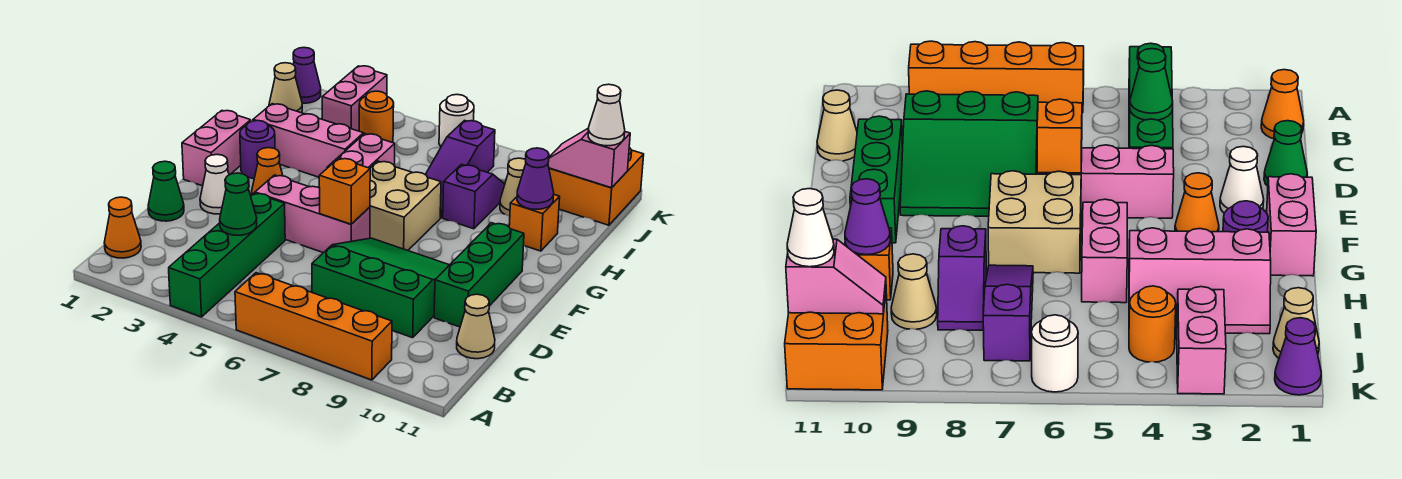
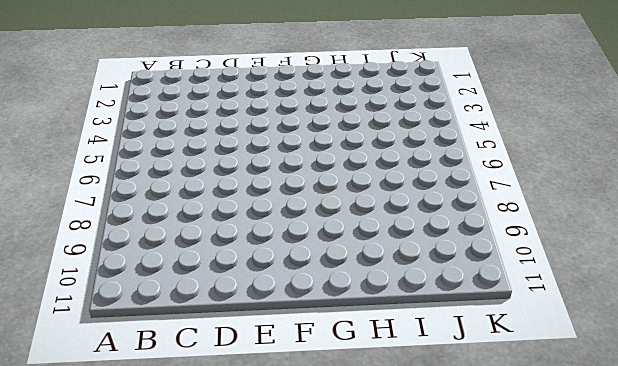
none -> green 1x4 brick [169,193,285,317]
none -> orange 1x4 brick [235,273,392,380]
none -> orange 1x1 cone [104,197,141,258]
none -> green 3x3 slope [312,238,449,338]

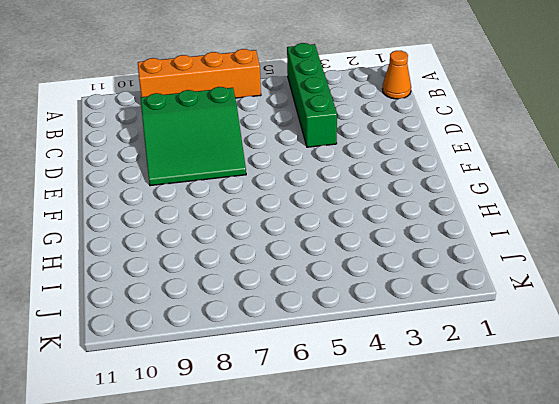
none -> tan 1x1 cone [457,294,495,359]
none -> green 1x1 cone [148,161,184,221]
none -> green 1x3 brick [434,223,524,327]
none -> white 1x1 cone [200,155,229,214]

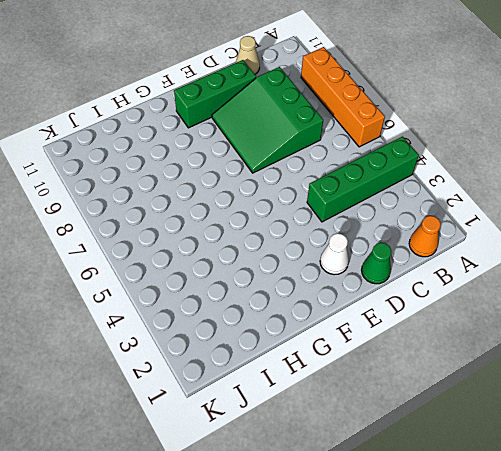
none -> pink 1x3 brick [255,175,370,253]
none -> pink 1x2 brick [182,111,251,186]
none -> orange 1x1 cone [252,148,283,194]
none -> tan 2x2 brick [370,161,441,250]

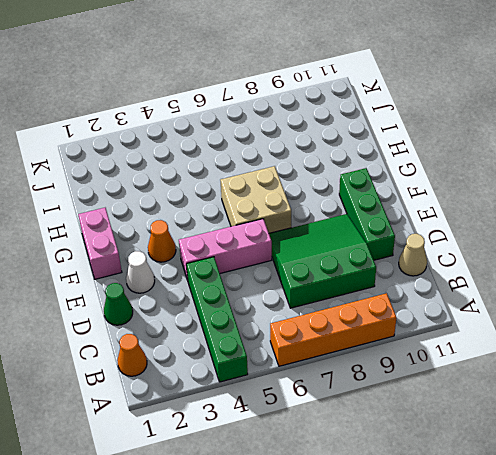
none -> purple 1x1 round brick [240,120,275,179]
none -> pink 1x2 brick [327,134,395,168]
none -> pink 2x3 slope [253,104,364,177]
none -> purple 1x3 slope [425,121,495,218]

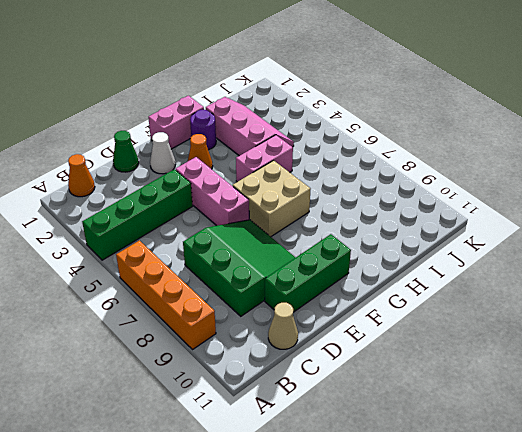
none -> purple 1x3 slope [425,121,495,218]
none -> purple 1x2 slope [443,164,505,229]
none -> orange 1x1 brick [509,194,560,251]
none -> tan 1x1 cone [500,158,526,217]

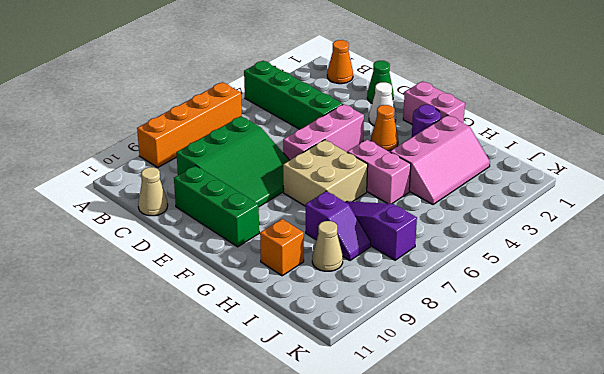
none -> tan 1x1 cone [269,63,302,113]
none -> pink 1x2 brick [322,66,387,131]
none -> orange 1x1 round brick [359,91,394,142]
none -> orange 2x2 brick [549,147,644,225]

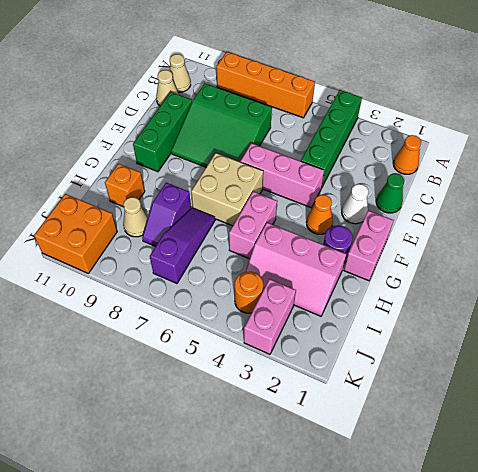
tan 1x1 cone [170,54,191,92] -> tan 1x1 cone moved to [269,63,302,113]
none -> purple 1x1 cone [293,48,321,103]
none -> white 1x1 round brick [439,95,474,146]
none -> green 1x1 cone [220,173,257,235]
none -> orange 1x1 brick [319,158,370,224]

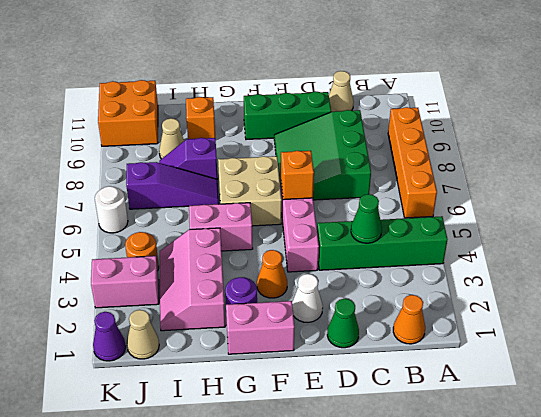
none -> purple 1x1 cone [517,148,554,209]
none -> pink 1x2 slope [548,128,630,188]
none -> white 1x1 cone [588,84,625,146]

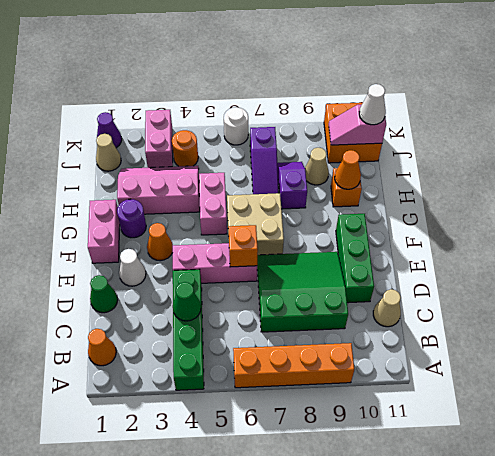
orange 1x1 cone [335,150,361,189] -> purple 1x1 cone [517,148,554,209]

